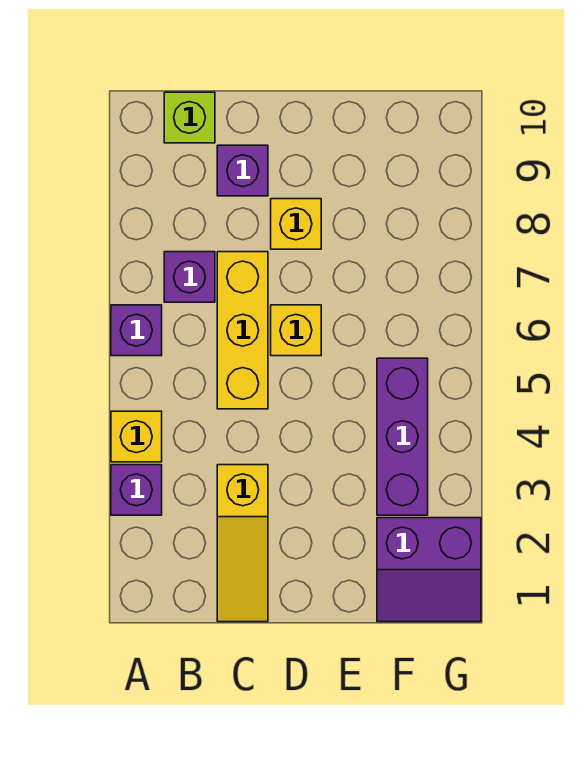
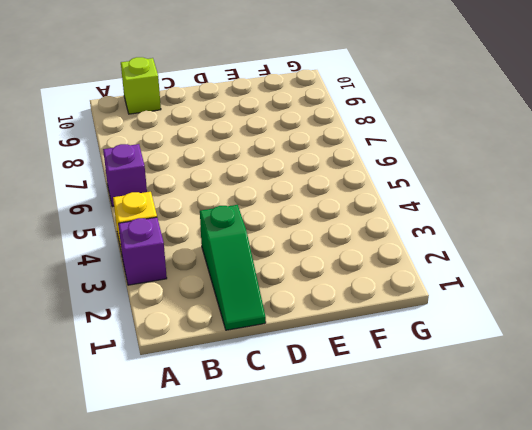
green 1x3 slope [200,205,266,330] -> yellow 1x3 slope [217,465,268,622]
none -> purple 1x1 brick [164,252,215,302]
none -> yellow 1x3 brick [217,252,268,409]
none -> purple 1x1 brick [217,145,268,196]

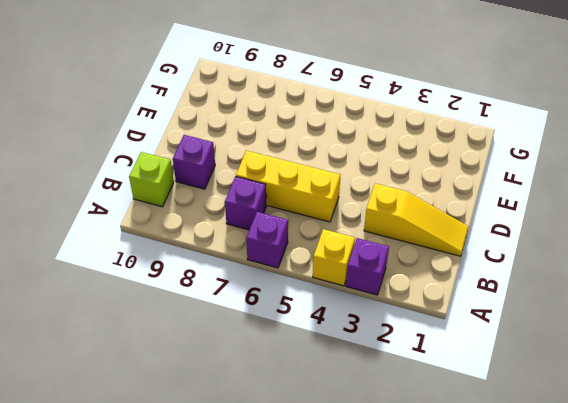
none -> yellow 1x1 brick [271,305,321,356]
none -> yellow 1x1 brick [271,199,321,249]
none -> purple 2x2 slope [377,518,481,622]

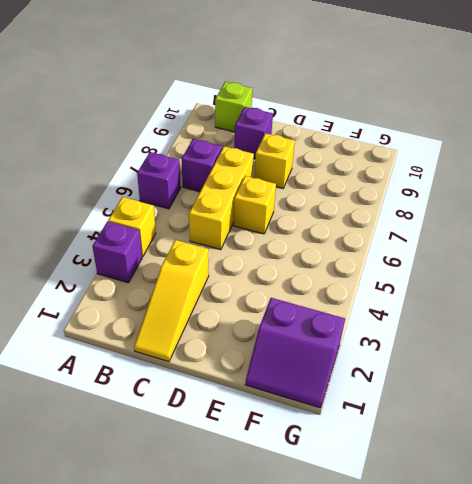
none -> purple 1x3 brick [377,358,428,515]

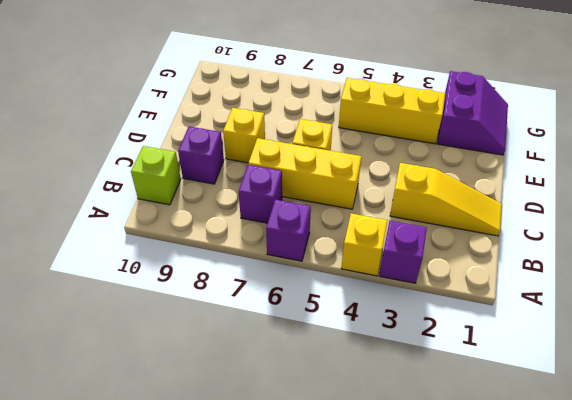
yellow 1x3 brick [339,78,445,144] -> purple 1x3 brick [377,358,428,515]

